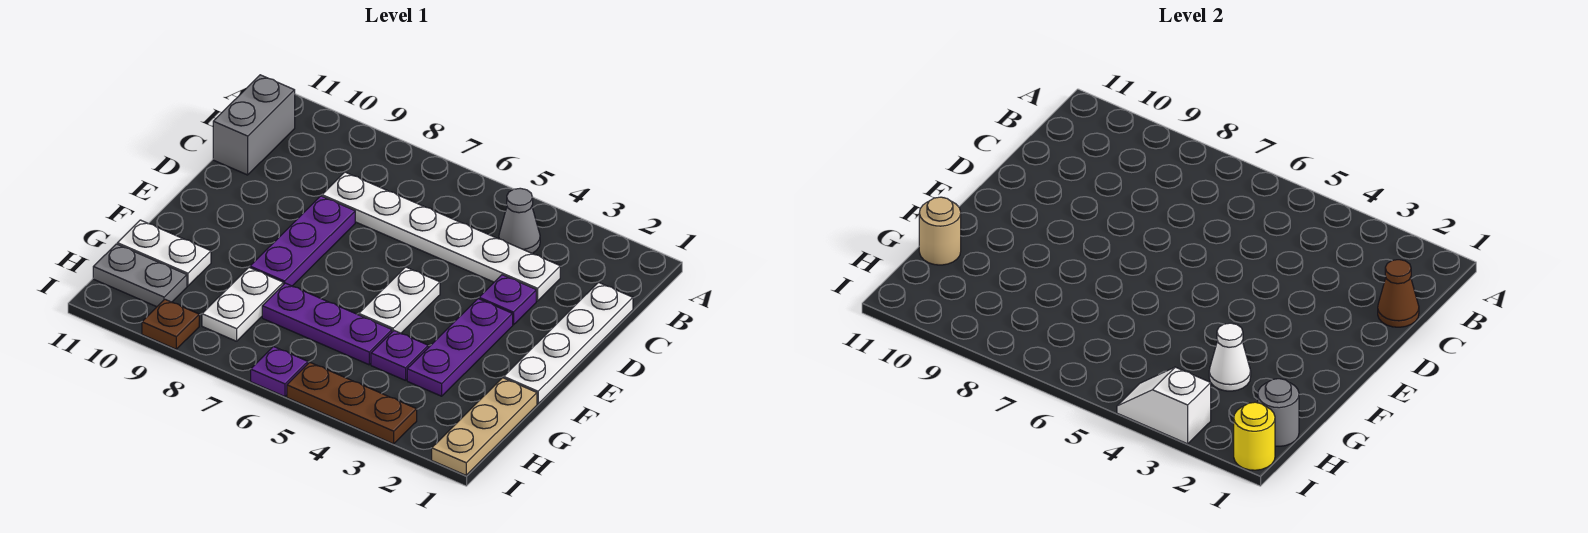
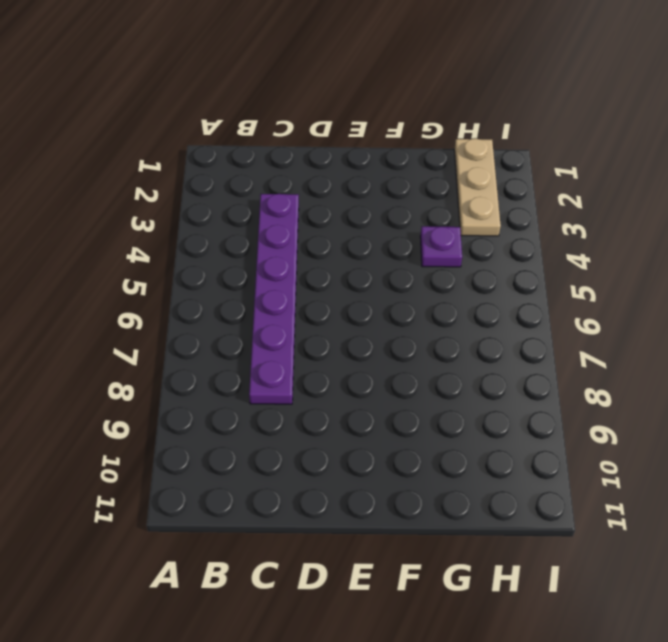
purple 1x6 plate [249,194,299,404] -> white 1x6 plate [322,172,560,301]
tan 1x3 plate [454,138,501,236] -> tan 1x3 plate turned to [432,378,537,475]
none -> grey 1x1 cone [499,188,540,253]
none -> grey 1x2 brick [213,75,295,175]
none -> white 1x4 plate [504,283,633,404]

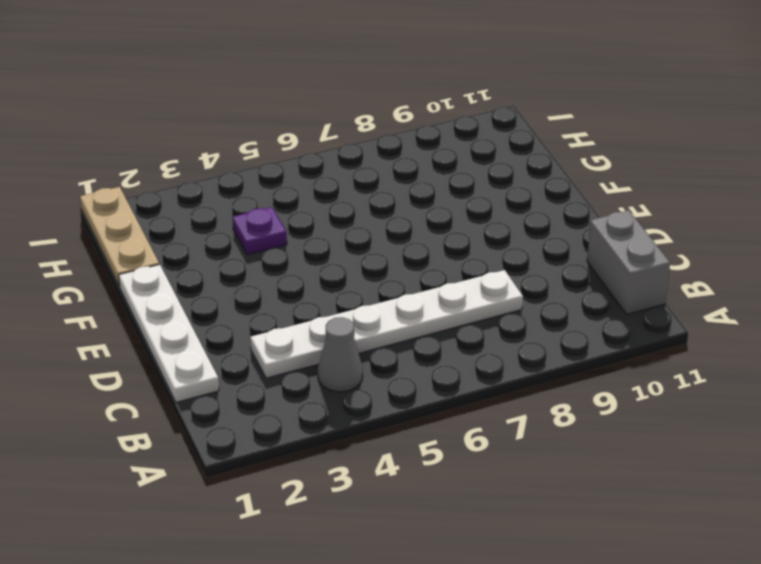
none -> purple 1x1 plate [479,275,536,325]
none -> purple 1x3 plate [250,196,355,286]
none -> purple 1x3 plate [407,299,513,396]

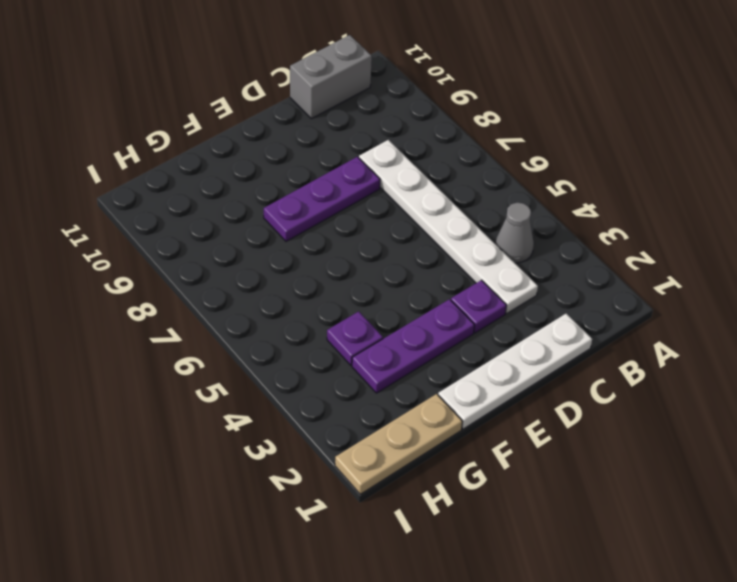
none -> white 1x2 plate [359,267,440,333]
none -> purple 1x3 plate [262,283,392,365]
none -> white 1x2 plate [202,268,283,341]

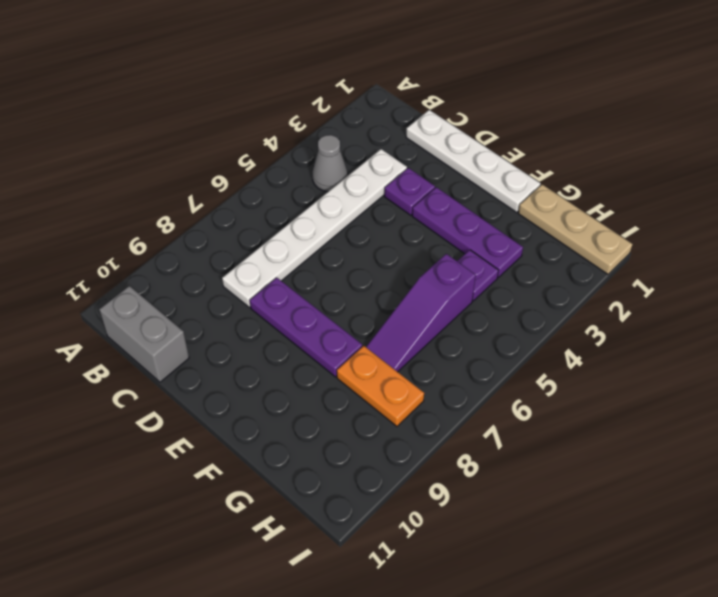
purple 1x3 slope [366,254,476,372] -> purple 1x3 plate [262,283,392,365]
orange 1x2 plate [337,346,424,426] -> white 1x2 plate [202,268,283,341]
none -> white 1x2 plate [359,267,440,333]
none -> white 1x2 plate [117,220,211,286]
none -> grey 1x2 plate [93,244,187,307]

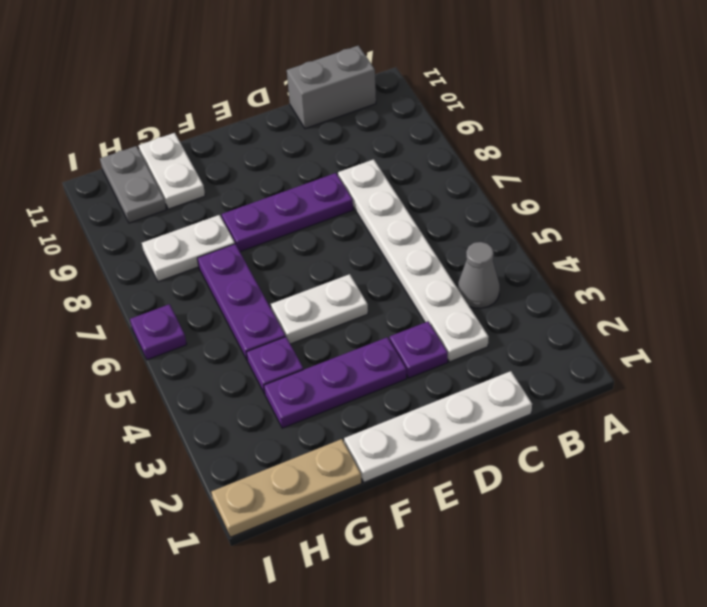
none -> brown 1x3 plate [287,362,417,444]
none -> brown 1x1 plate [142,299,199,349]
none -> brown 1x1 cone [1378,260,1419,327]

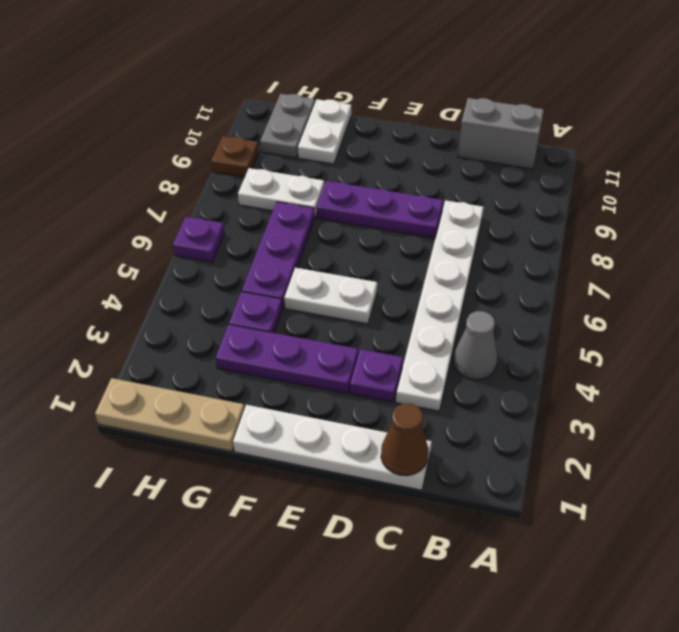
none -> brown 1x3 plate [287,362,417,444]
none -> white 1x1 cone [1209,323,1251,391]
none -> tan 1x1 round brick [919,197,961,265]

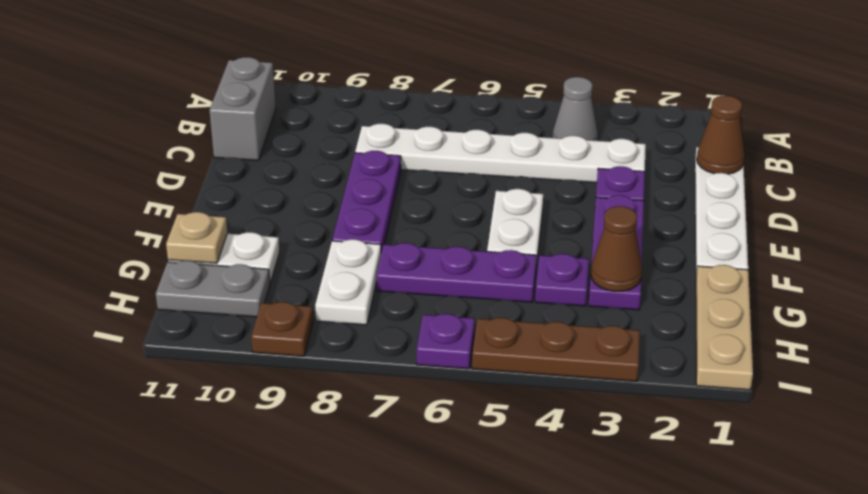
brown 1x1 cone [591,206,642,292] -> white 1x1 cone [1209,323,1251,391]
tan 1x1 plate [166,212,227,263] -> tan 1x1 round brick [919,197,961,265]
none -> grey 1x1 round brick [1258,379,1299,446]
none -> yellow 1x1 round brick [1234,402,1275,470]
none -> white 1x2 slope [1117,367,1211,444]

